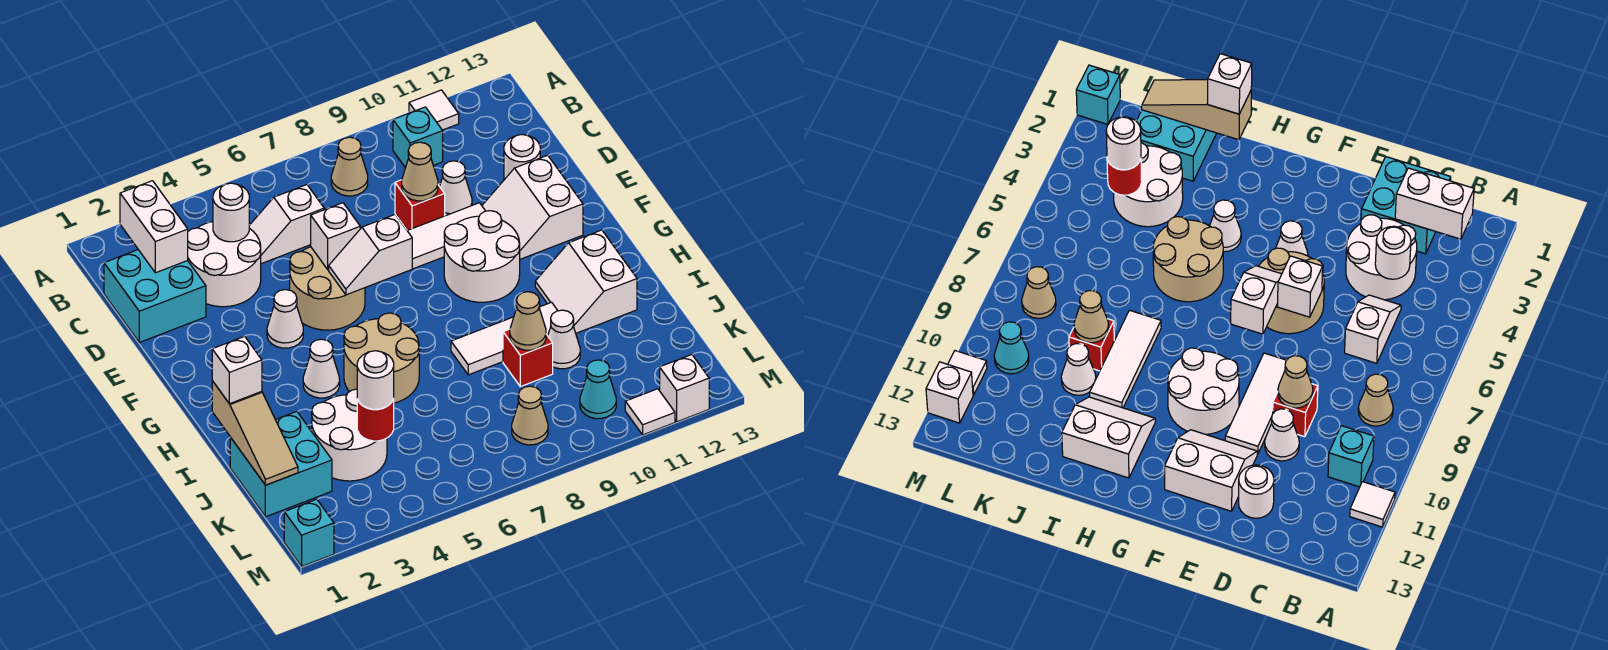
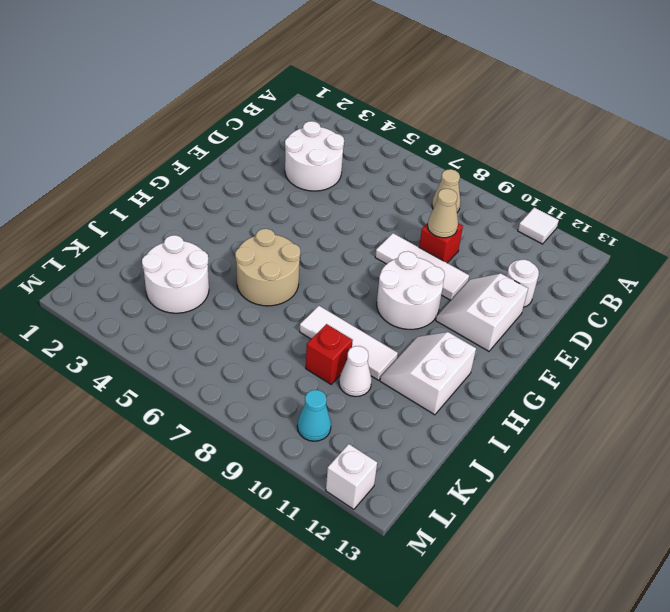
none -> cyan 1x1 brick [393,107,443,168]
none -> cyan 2x2 brick [104,250,206,342]
none -> white 1x2 slope [249,185,324,264]
none -> white 1x1 cone [440,161,472,216]

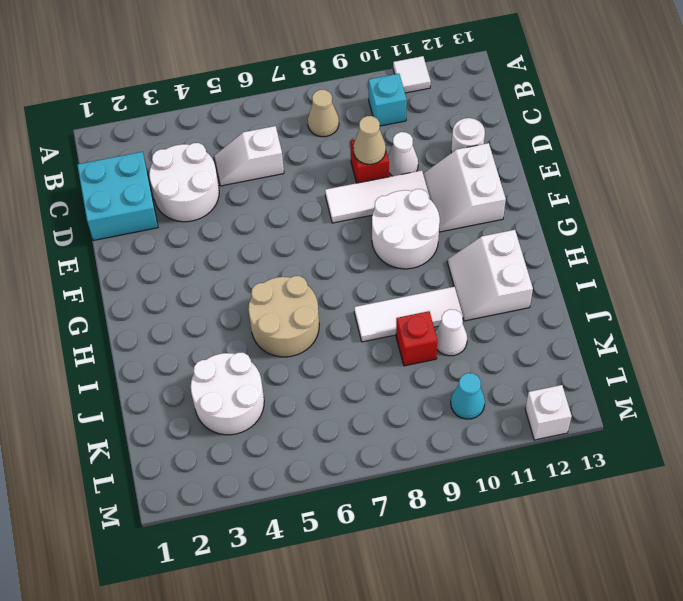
none -> tan 2x2 round brick [290,247,365,330]
none -> white 1x1 cone [267,290,303,348]
none -> white 1x1 cone [303,339,340,398]
none -> cyan 2x2 brick [230,411,332,517]

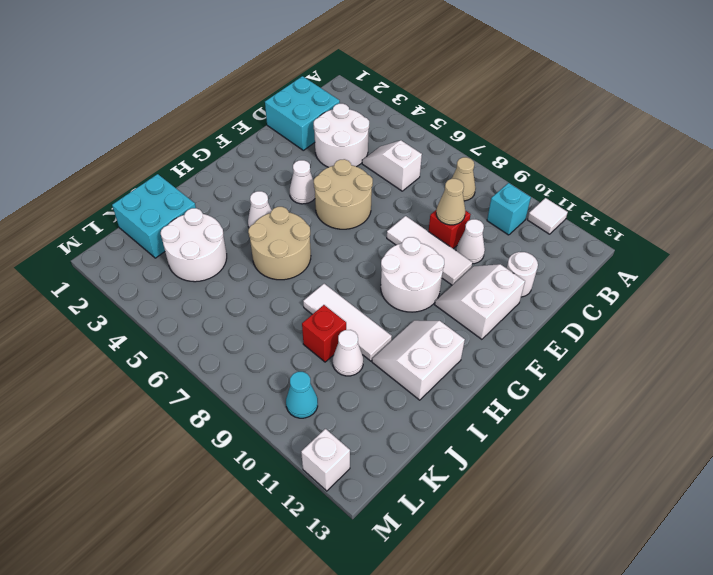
none -> tan 1x1 cone [512,386,548,445]
none -> cyan 1x1 brick [284,499,334,566]
none -> white 1x1 tile [625,389,675,435]
none -> white 1x2 brick [120,181,188,273]

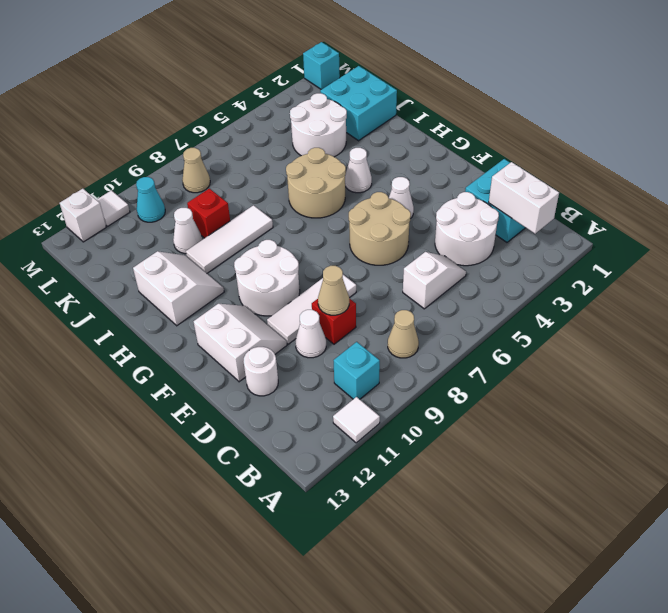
none -> white 1x1 round brick [213,183,249,242]
none -> white 1x1 brick [311,203,360,270]
none -> white 1x2 slope [329,215,412,295]
none -> tan 1x3 slope [212,381,298,485]

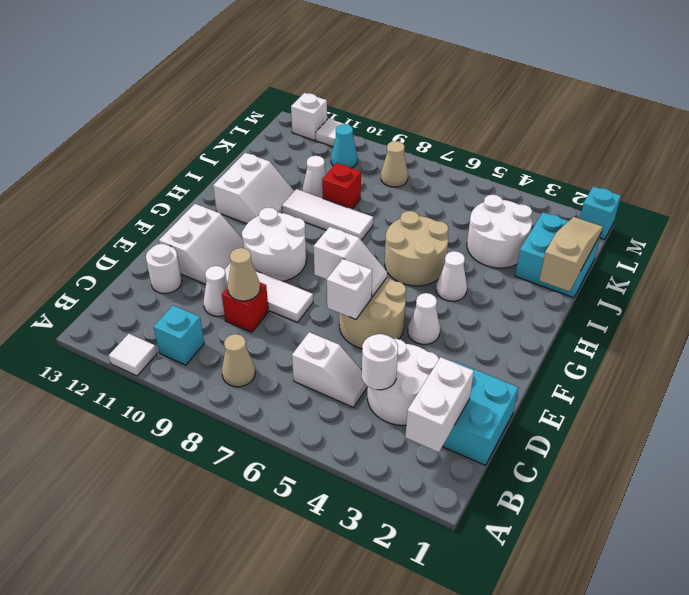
none -> tan 1x1 cone [510,292,546,350]
none -> red 1x1 round brick [357,399,394,441]
none -> white 1x1 brick [212,336,262,404]
none -> white 1x1 round brick [357,351,394,409]

